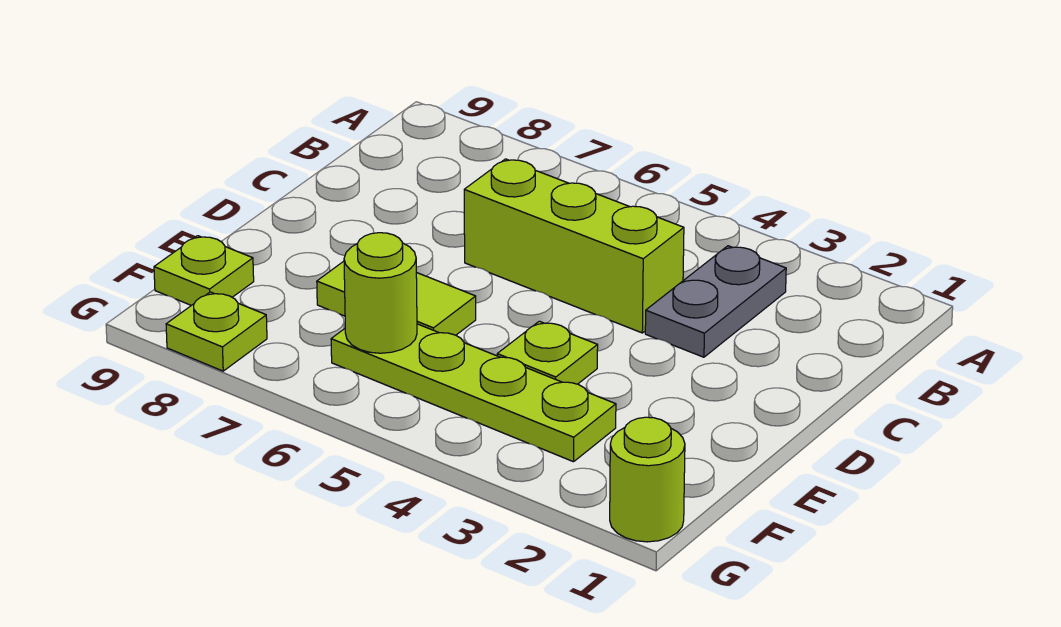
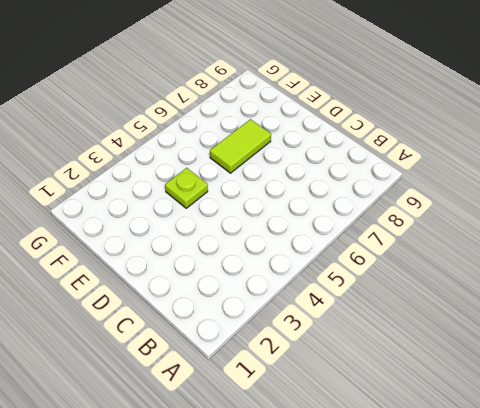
none -> grey 1x2 plate [645,246,786,357]
none -> lime 1x3 brick [464,159,684,333]

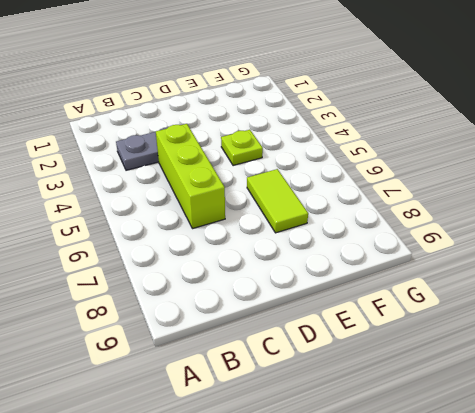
none -> lime 1x4 plate [331,324,616,462]
none -> lime 1x1 plate [154,236,254,305]

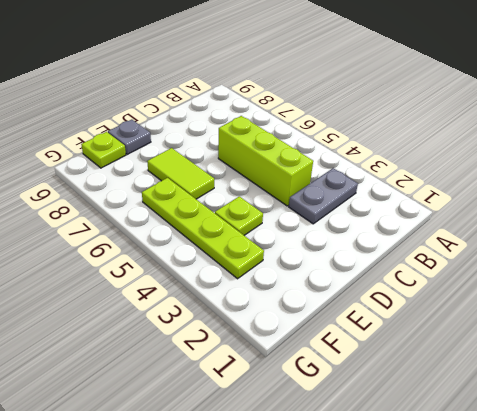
grey 1x1 plate [108,120,151,155] -> none
none -> lime 1x1 round brick [610,417,685,542]
none -> lime 1x1 plate [166,292,267,371]

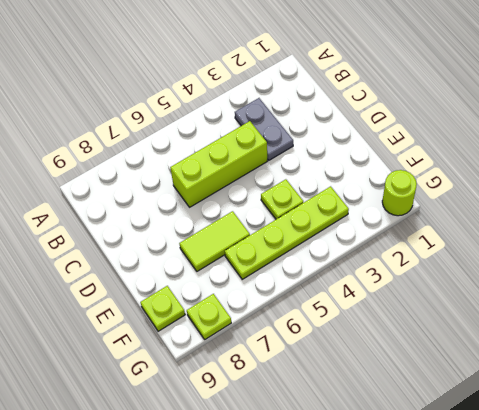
none -> lime 1x1 round brick [344,233,417,353]

